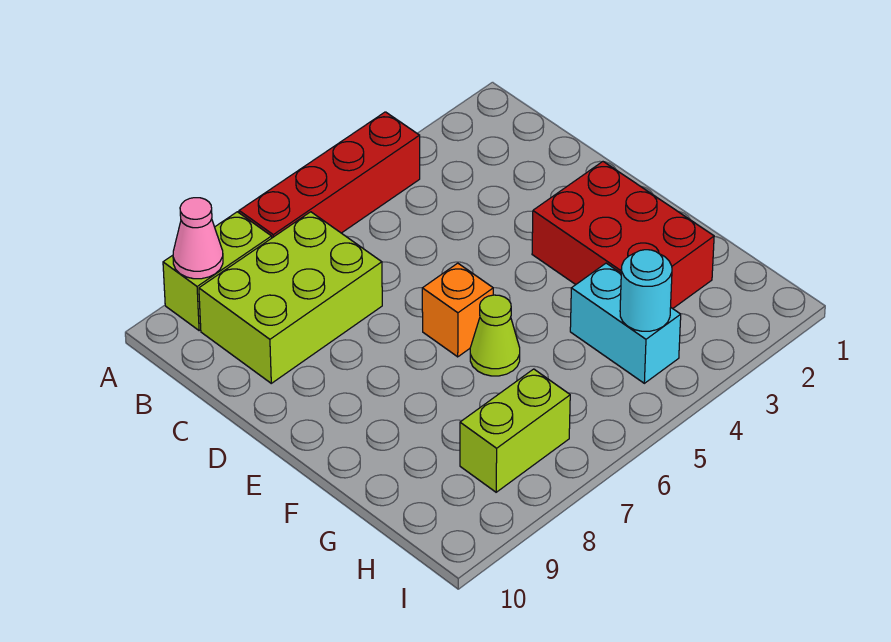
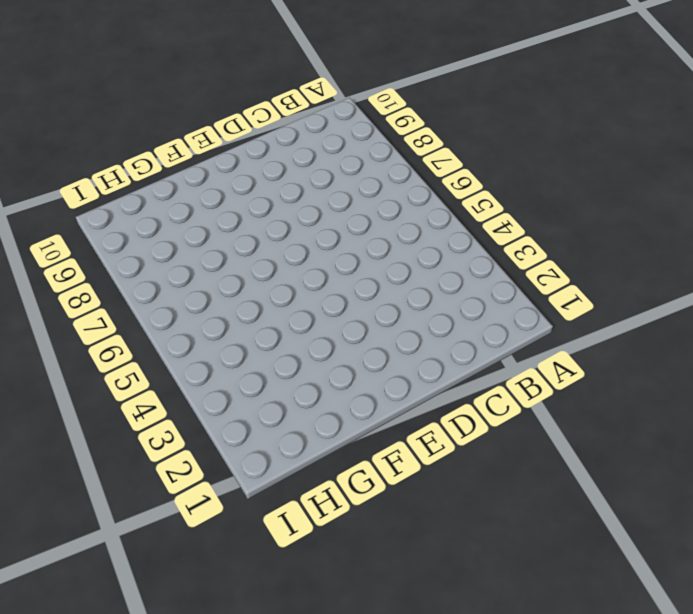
none -> red 1x4 brick [239,112,420,238]
none -> lime 1x2 brick [163,212,272,331]

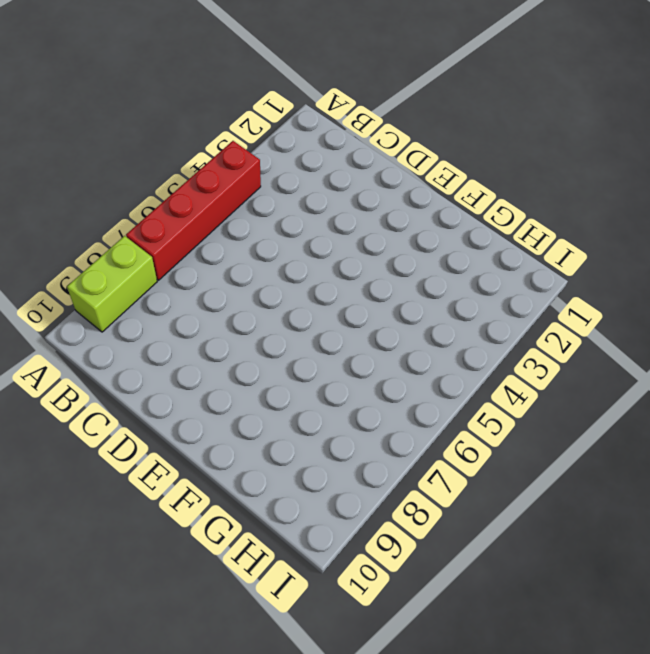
none -> lime 2x3 brick [199,212,382,383]
none -> red 2x3 brick [532,162,714,309]

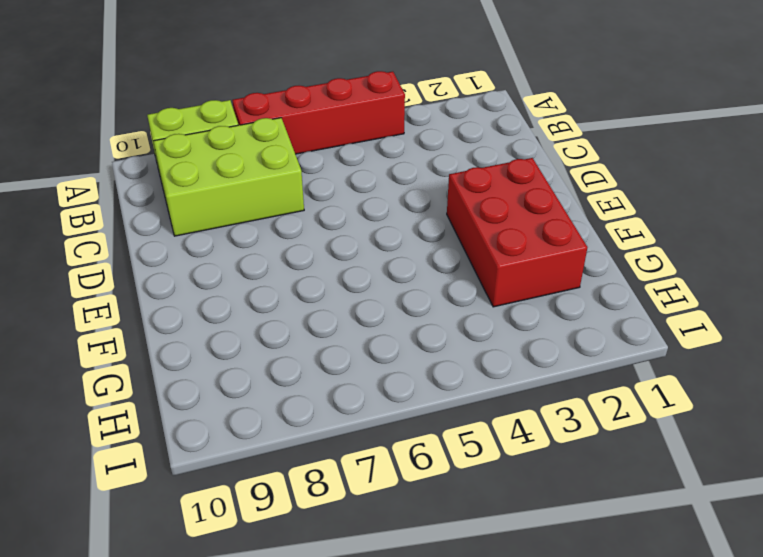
none -> orange 1x1 brick [422,263,493,357]
none -> lime 1x1 cone [470,295,520,376]

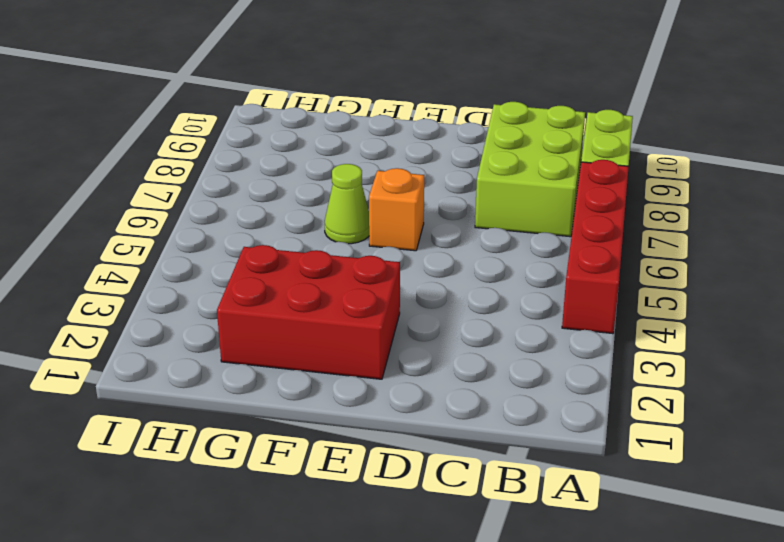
none -> cyan 1x2 brick [570,263,681,383]
none -> lime 1x2 brick [460,369,570,492]

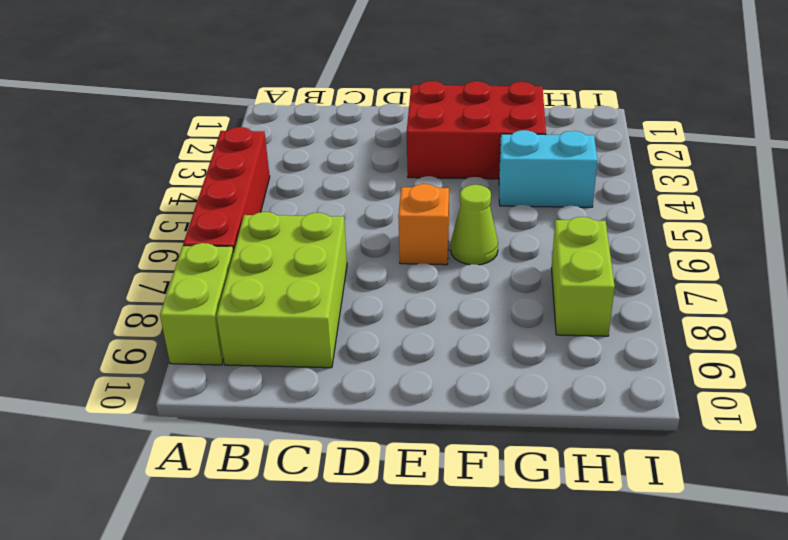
none -> pink 1x1 cone [173,198,223,279]
none -> cyan 1x1 round brick [620,250,672,331]

